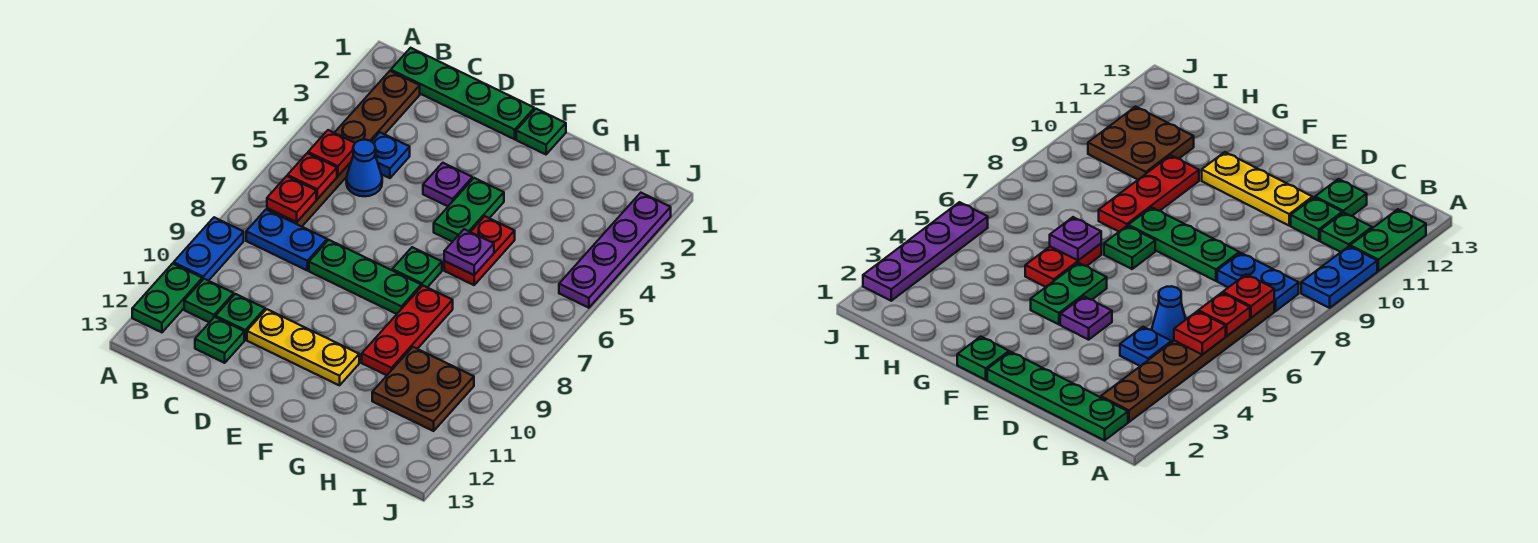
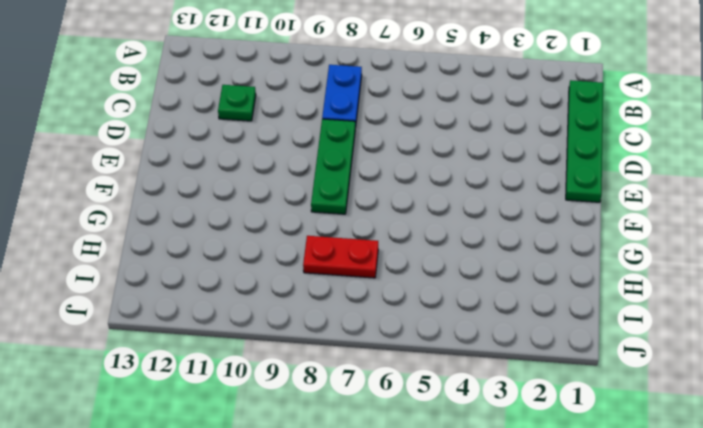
red 1x2 plate [303,236,378,278] -> red 1x2 plate moved to [444,216,515,285]
none -> blue 1x2 plate [174,217,244,281]
none -> green 1x2 plate [132,263,202,332]
none -> brown 1x6 plate [267,71,420,227]

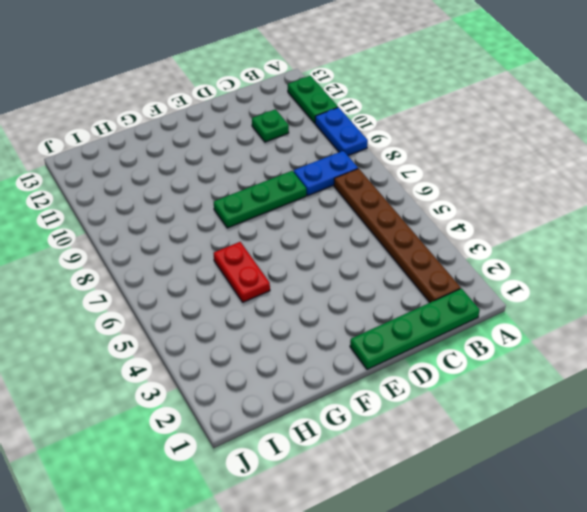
none -> green 1x1 plate [184,279,234,323]
none -> blue 1x1 plate [372,132,410,178]
none -> blue 1x1 cone [346,140,382,196]

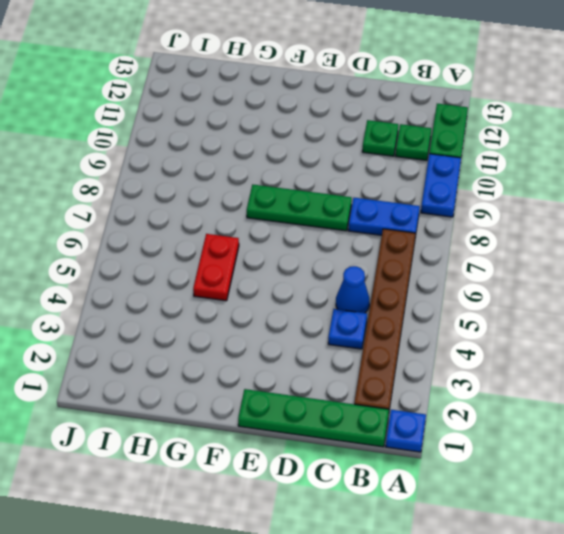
blue 1x1 plate [386,410,426,452] -> none
none -> green 1x1 plate [195,317,244,363]
none -> yellow 1x3 plate [247,309,359,385]
none -> purple 1x1 plate [423,163,472,206]

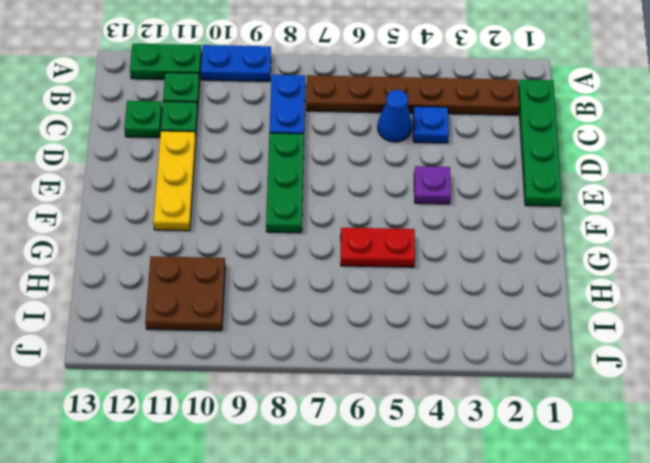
none -> green 1x1 plate [516,109,566,154]
none -> green 1x2 plate [434,178,504,242]
none -> green 1x1 plate [392,247,442,287]

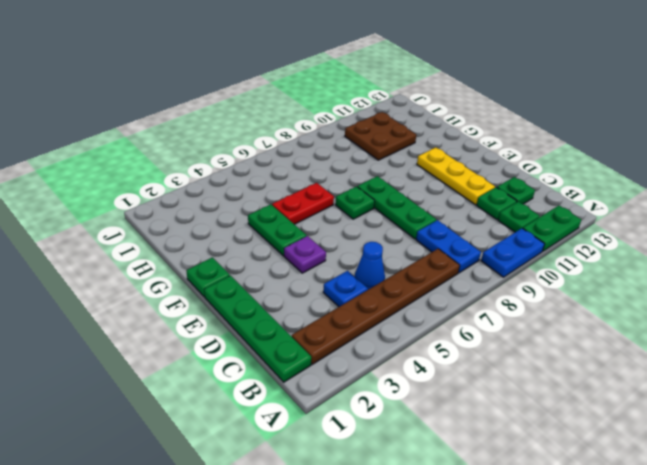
green 1x2 plate [248,204,307,256] -> green 1x2 plate turned to [434,178,504,242]
none -> red 1x3 plate [362,286,453,375]
none -> purple 1x4 plate [559,193,671,308]
none -> red 1x1 plate [308,130,355,176]

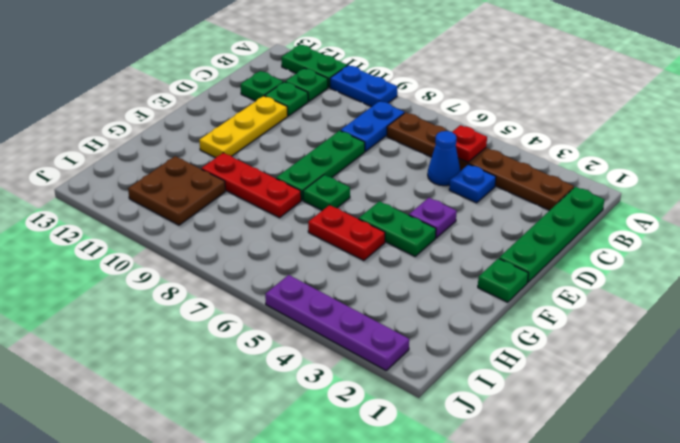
none -> red 1x1 plate [288,153,337,199]
none -> red 1x1 plate [267,176,316,222]
none -> purple 1x1 plate [444,229,494,275]

